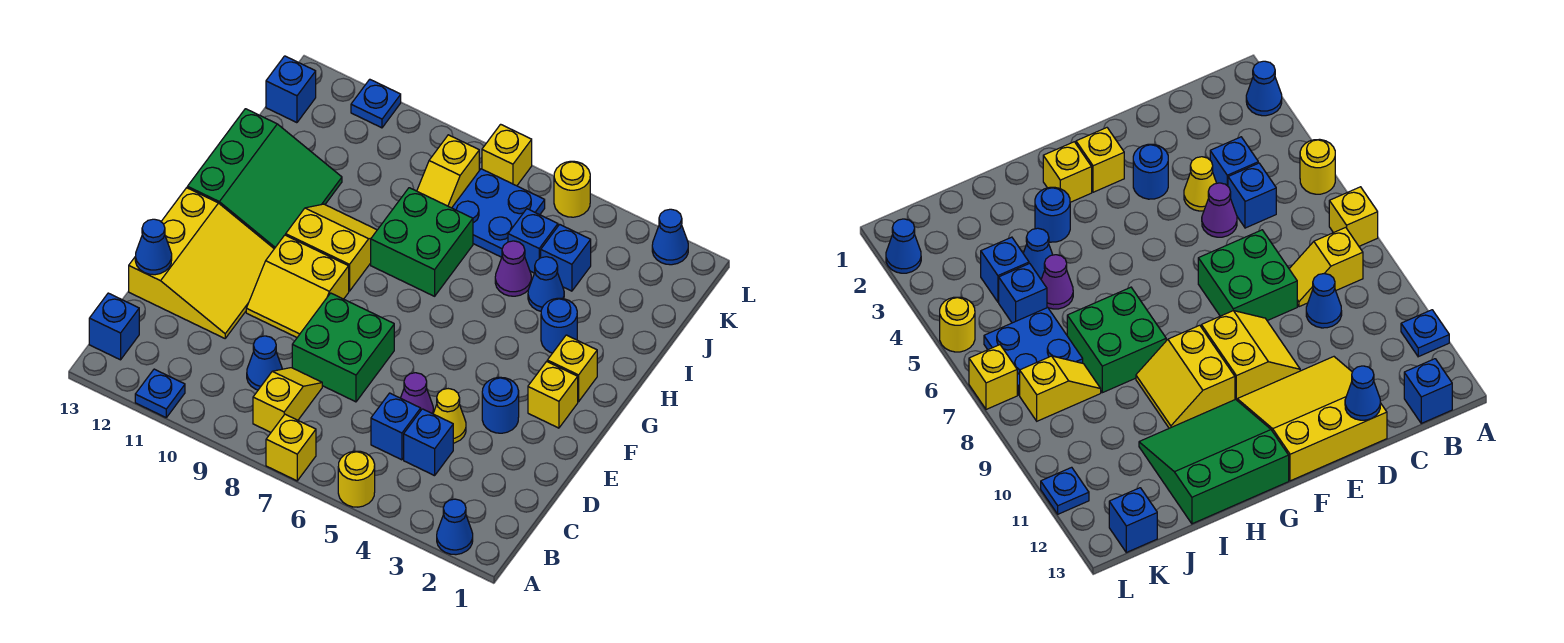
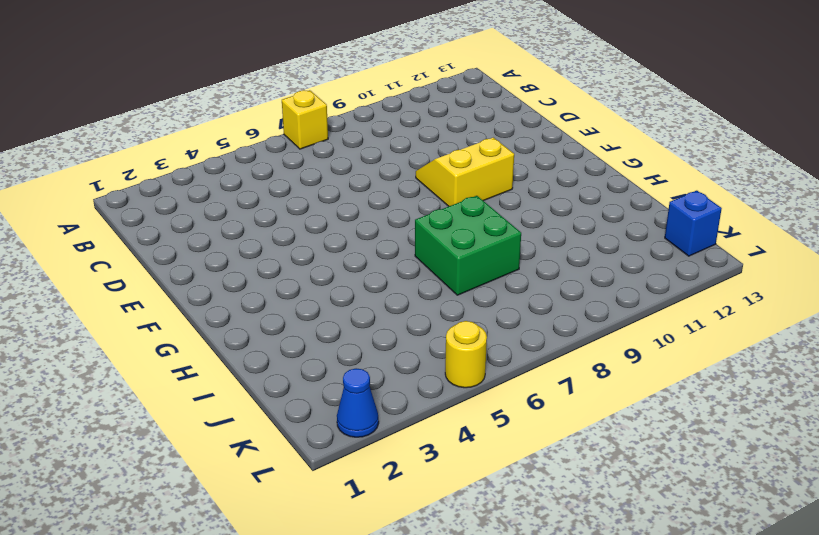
none -> blue 1x1 cone [437,499,473,555]
none -> yellow 1x1 round brick [338,451,375,507]
none -> blue 1x1 plate [135,369,185,417]
none -> yellow 1x2 slope [253,368,322,432]

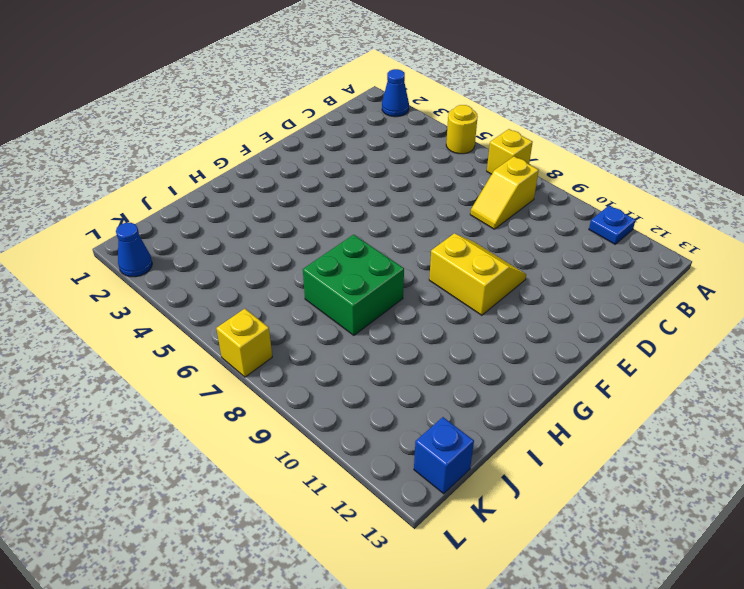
none -> blue 1x1 brick [89,293,139,360]
none -> blue 1x1 brick [404,409,453,476]
none -> blue 1x1 brick [371,393,421,460]
none -> blue 1x1 cone [247,336,282,390]

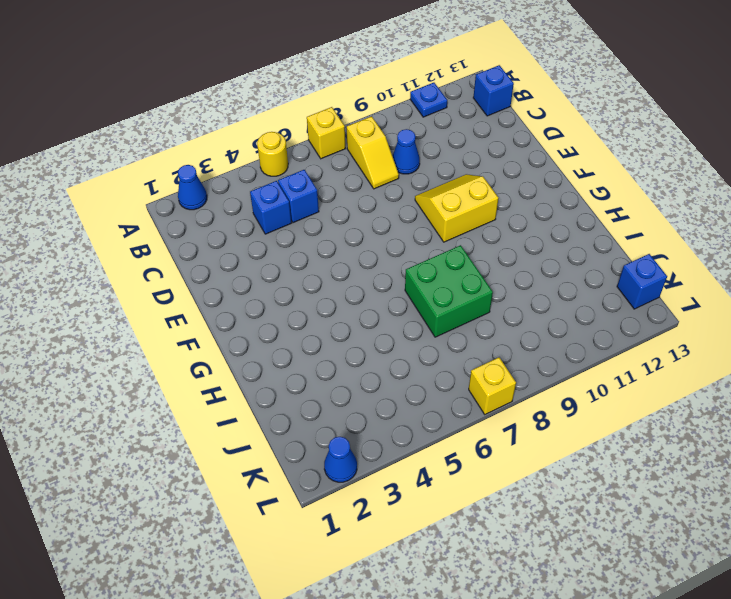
none -> yellow 1x1 cone [433,389,466,443]
none -> purple 1x1 cone [401,373,433,414]
none -> green 2x2 brick [292,293,394,402]
none -> yellow 3x3 slope [129,188,274,338]

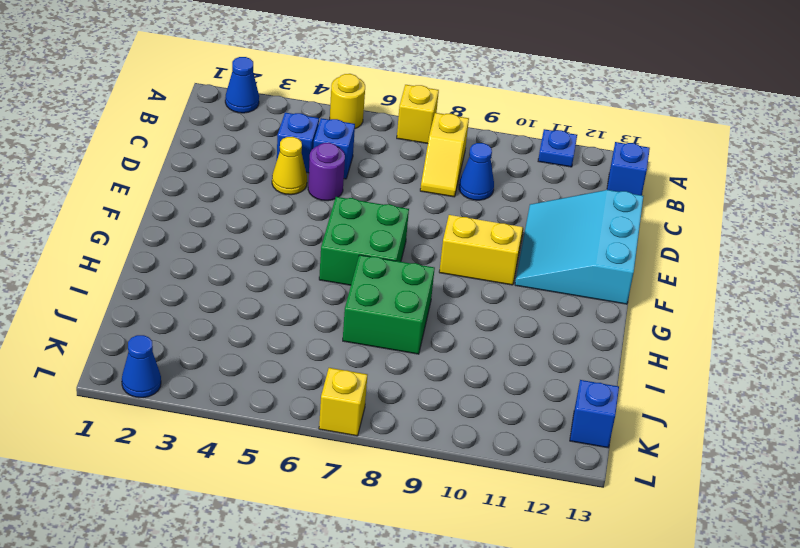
purple 1x1 round brick [308,143,345,201] -> purple 1x1 cone [401,373,433,414]
cyan 3x3 slope [515,190,643,304] -> yellow 3x3 slope [129,188,274,338]
green 2x2 brick [319,197,409,285] -> green 2x2 brick moved to [292,293,394,402]
none -> blue 1x1 round brick [482,377,519,433]
none -> yellow 1x1 brick [528,361,578,428]
none -> yellow 1x1 brick [547,335,597,402]
none -> yellow 2x2 slope [286,204,377,291]

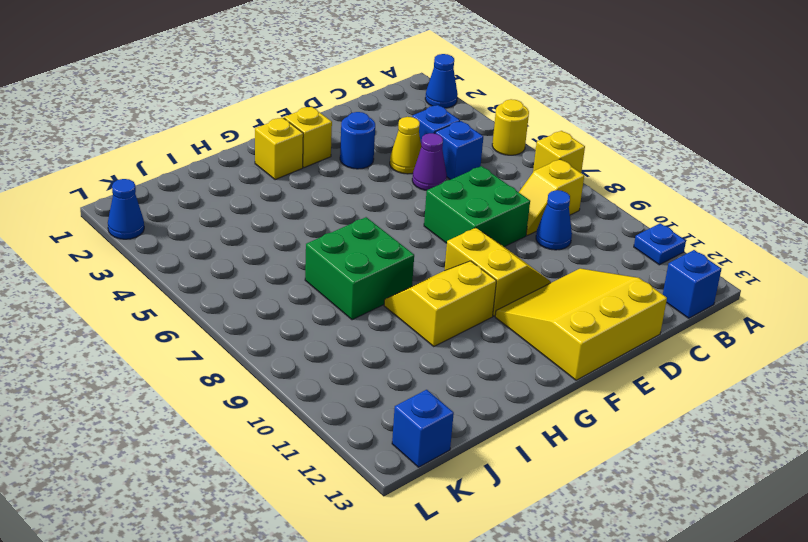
yellow 2x2 slope [384,261,496,346] -> yellow 2x2 slope turned to [286,204,377,291]
none -> green 3x3 slope [187,109,342,249]
none -> blue 1x1 round brick [541,298,577,353]
none -> blue 1x1 cone [528,257,564,311]
none -> purple 1x1 cone [495,241,531,296]

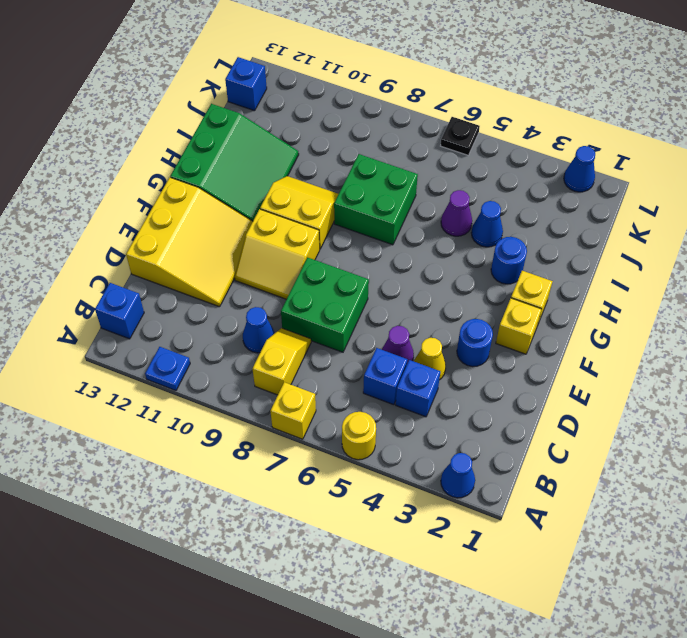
black 1x1 plate [441,117,480,155] -> none
none -> blue 1x1 brick [541,224,591,291]
none -> blue 1x1 brick [508,209,558,273]
none -> blue 2x2 plate [452,169,545,257]
none -> yellow 1x2 slope [417,135,479,208]

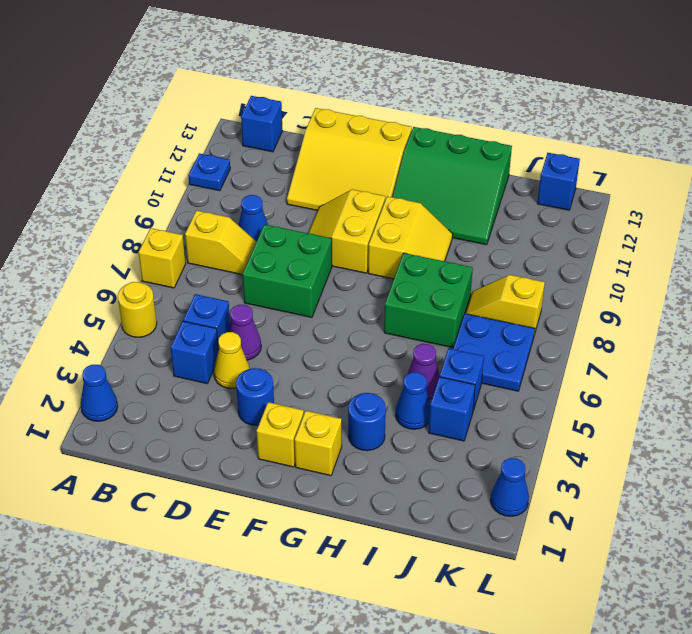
none -> yellow 1x1 round brick [554,161,590,217]
none -> yellow 1x1 brick [482,124,532,186]
none -> blue 1x1 plate [351,79,401,128]
none -> blue 1x1 cone [135,219,172,275]

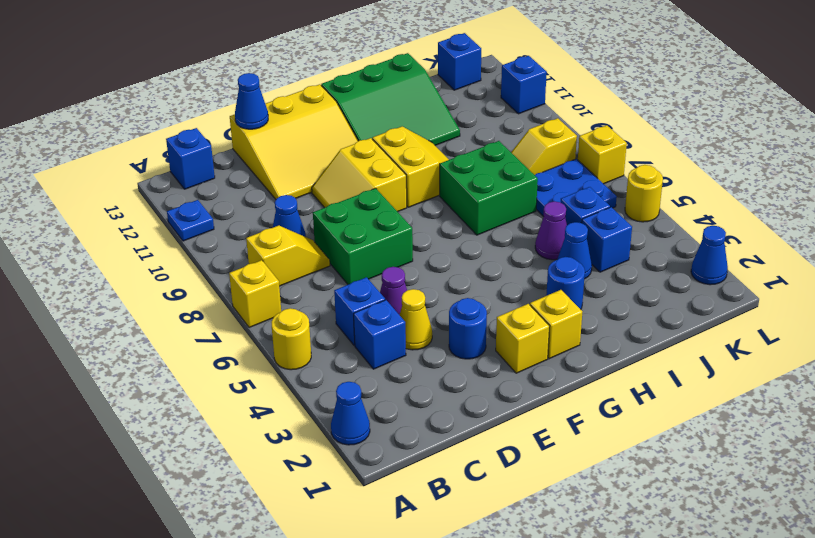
blue 1x1 brick [501,56,547,114] -> blue 1x1 plate [351,79,401,128]

